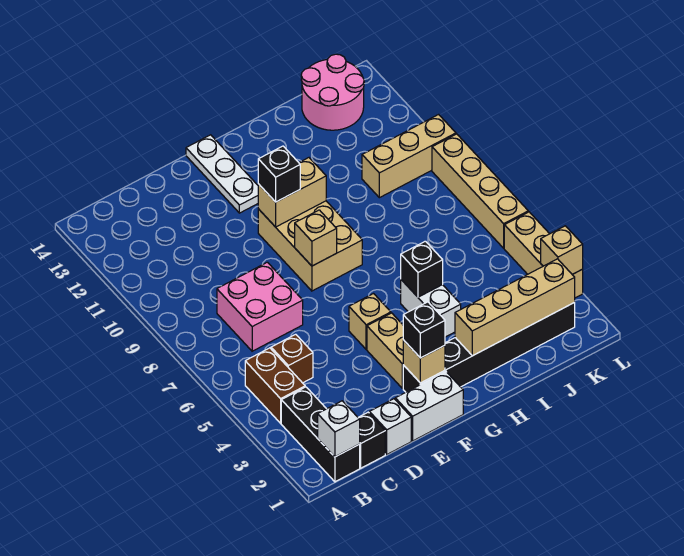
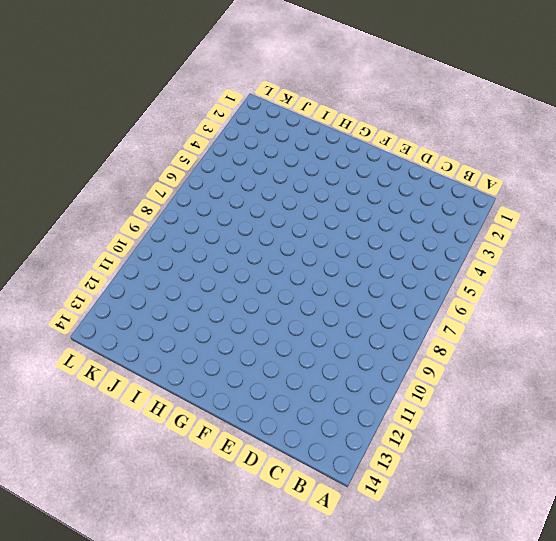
none -> black 1x3 brick [281,387,360,482]
none -> brown 1x2 brick [245,348,305,423]
none -> black 1x1 brick [358,412,385,468]

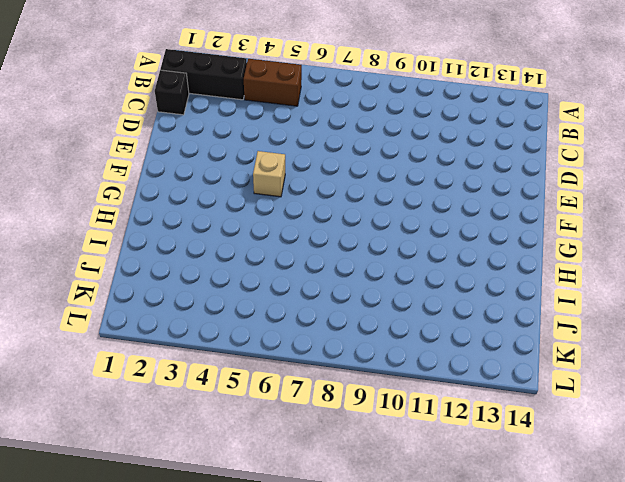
none -> brown 1x1 brick [271,334,313,383]
none -> pink 2x2 brick [217,262,303,351]
none -> white 1x1 brick [369,399,411,454]

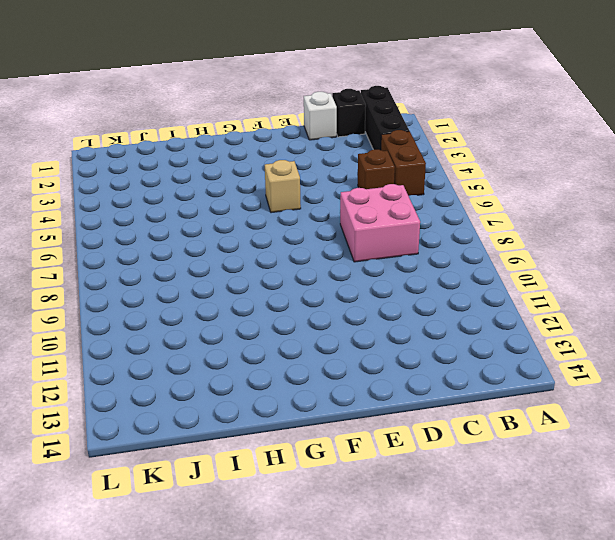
none -> white 1x2 brick [395,372,463,441]
none -> black 1x6 brick [403,303,575,392]
none -> tan 1x2 brick [367,313,403,388]

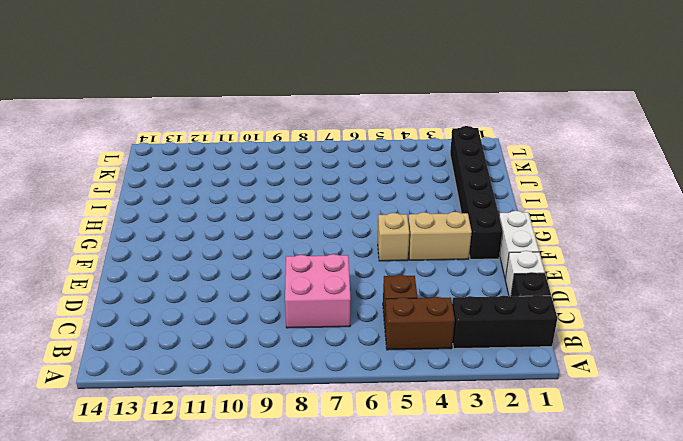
none -> tan 2x3 brick [258,201,362,291]
none -> white 1x3 plate [186,135,258,213]
none -> white 1x2 brick [401,280,461,337]

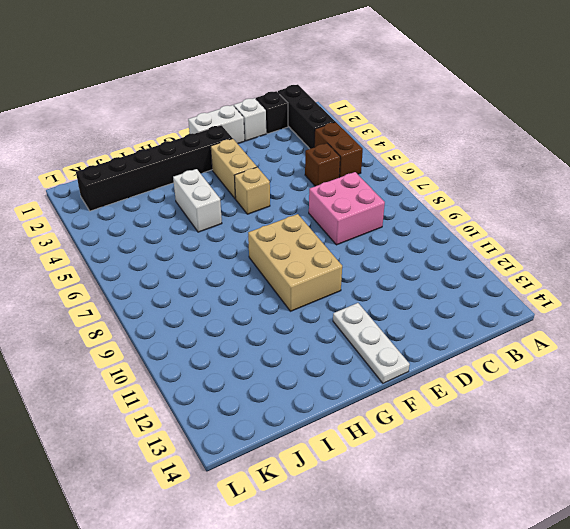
none -> tan 1x3 brick [362,115,456,198]
none -> pink 2x2 round brick [301,54,364,130]
none -> tan 1x3 brick [504,212,583,298]

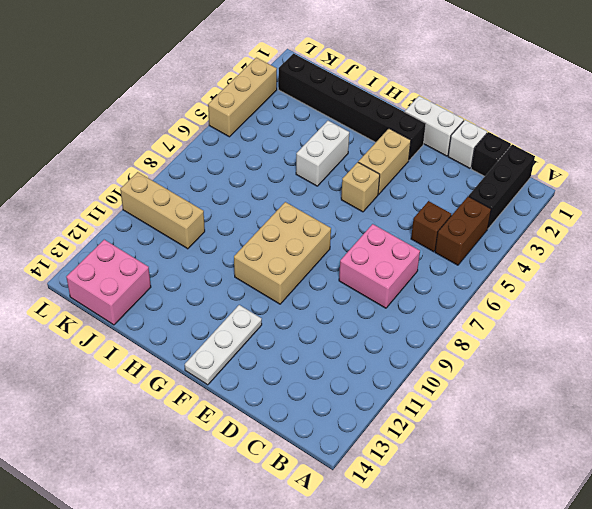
pink 2x2 brick [66,240,151,325] -> pink 2x2 round brick [301,54,364,130]
none -> tan 1x4 brick [432,134,528,248]
none -> white 1x1 brick [318,401,360,457]
none -> tan 1x1 brick [403,340,445,383]

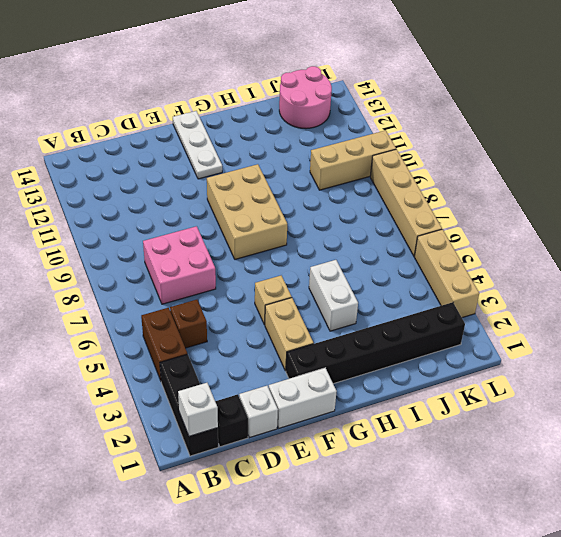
none -> tan 1x1 brick [403,340,445,383]
none -> tan 1x1 brick [295,210,337,266]
none -> tan 1x2 brick [258,158,326,227]

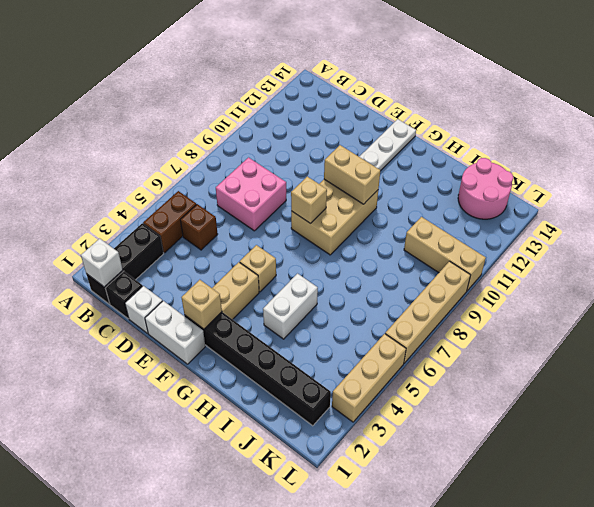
none -> tan 1x4 brick [455,259,575,356]
none -> black 1x1 brick [401,241,443,297]
none -> tan 1x1 brick [541,226,583,275]

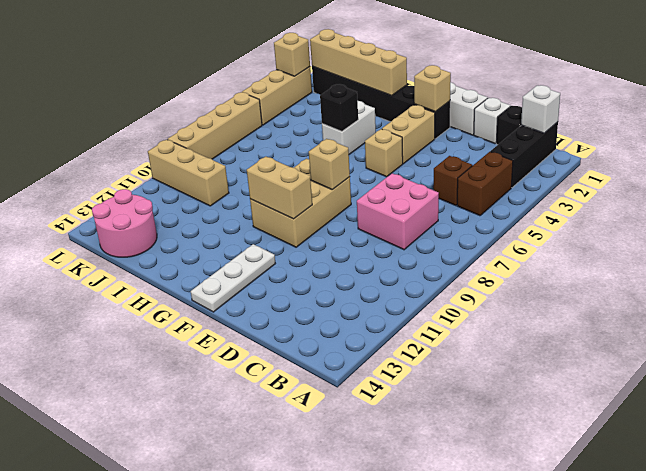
none -> black 1x1 brick [403,302,445,358]
none -> black 1x1 brick [258,146,300,202]

